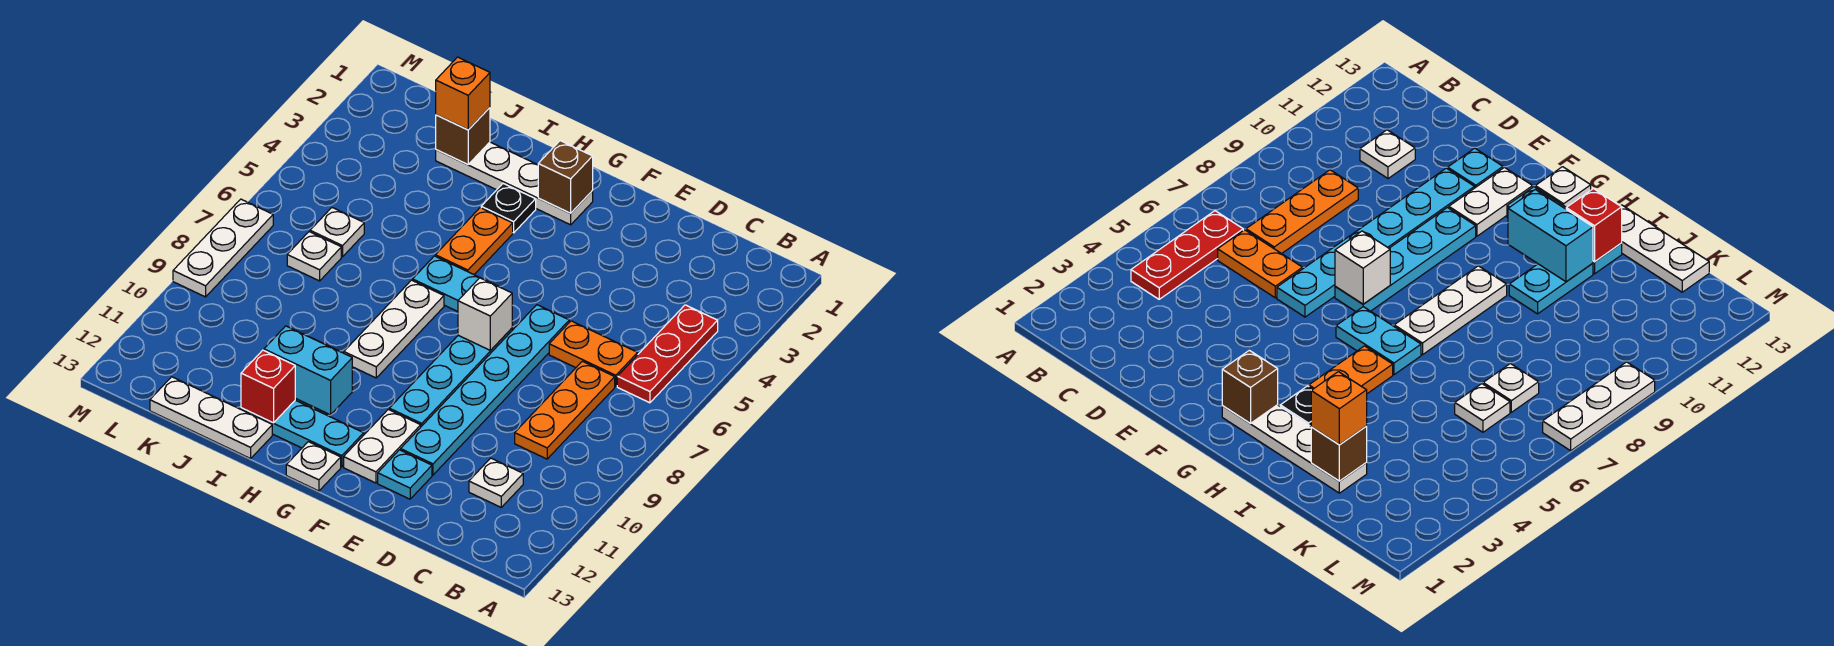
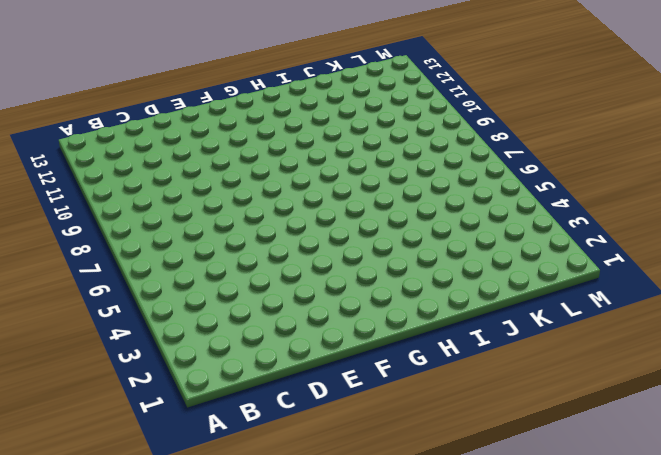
none -> red 1x3 plate [617,305,718,403]
none -> orange 1x2 plate [549,321,638,387]
none -> orange 1x3 plate [515,361,615,459]

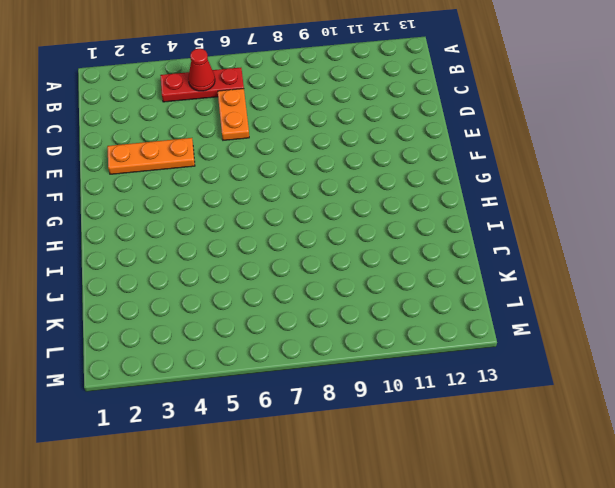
red 1x1 cone [188,49,215,91] -> none
orange 1x3 plate [107,138,195,174] -> orange 1x3 plate moved to [515,361,615,459]
none -> white 1x1 plate [469,458,523,507]
none -> cyan 1x6 plate [401,305,569,475]
none -> cyan 1x1 plate [378,450,432,499]

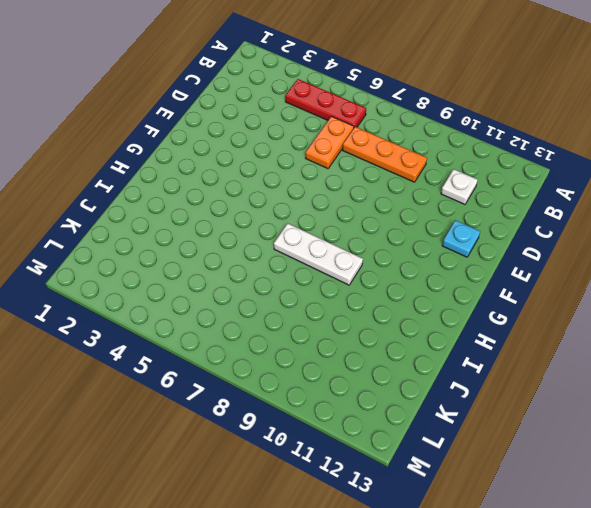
none -> cyan 1x6 plate [401,305,569,475]
none -> cyan 1x4 plate [389,328,512,426]
none -> white 1x2 plate [344,409,421,483]

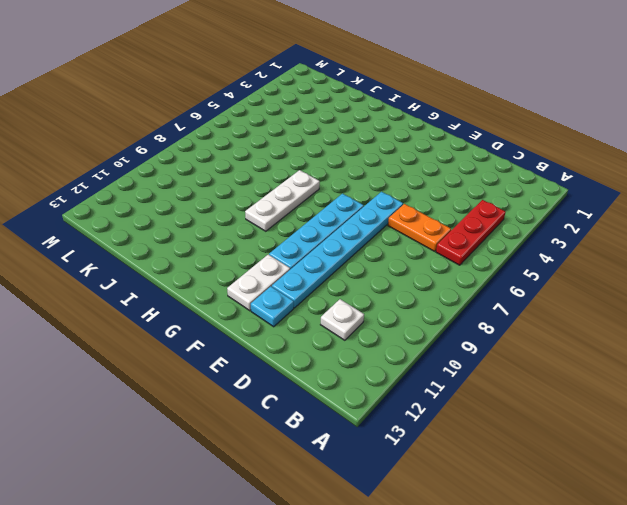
none -> orange 1x3 plate [515,361,615,459]
none -> white 1x4 plate [436,142,593,225]
none -> cyan 1x2 plate [413,256,480,312]

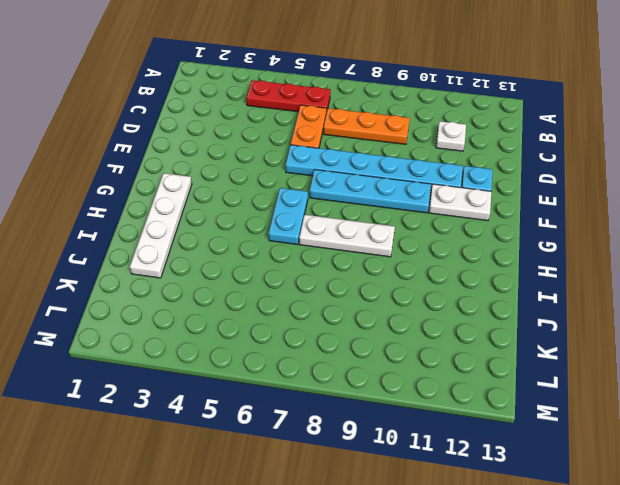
none -> cyan 1x3 plate [241,400,364,467]
none -> white 1x1 plate [286,442,341,491]
none -> black 1x1 plate [481,184,536,233]

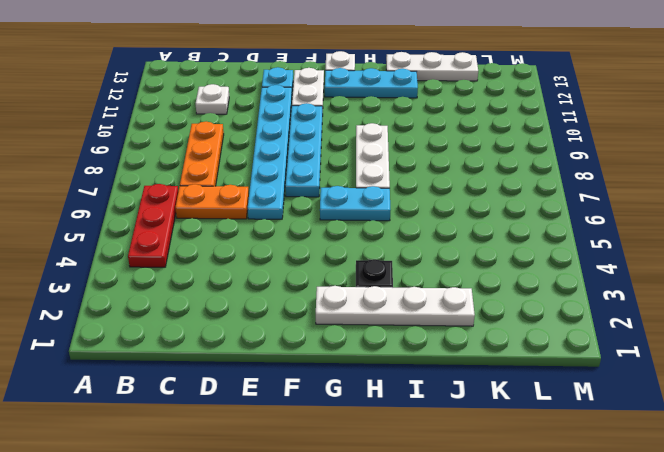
none -> orange 1x2 plate [435,208,513,274]
none -> cyan 1x2 plate [1509,263,1593,314]
none -> white 1x1 plate [310,208,364,257]

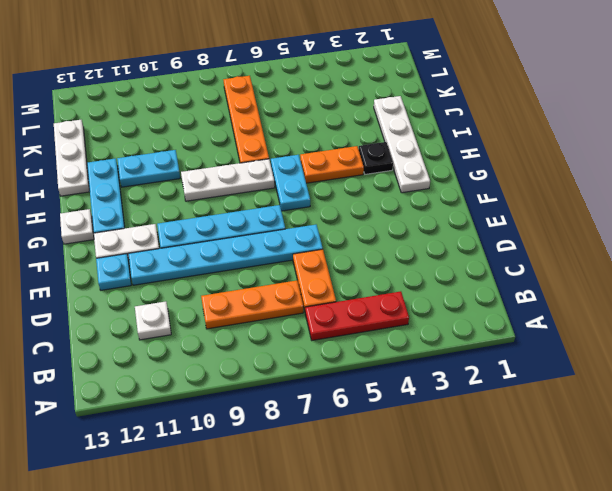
orange 1x4 plate [223,76,269,163] -> white 1x1 plate [287,232,341,281]
none -> white 1x1 plate [310,208,364,257]
none -> white 1x3 plate [173,199,273,297]
none -> white 1x1 brick [458,278,512,350]

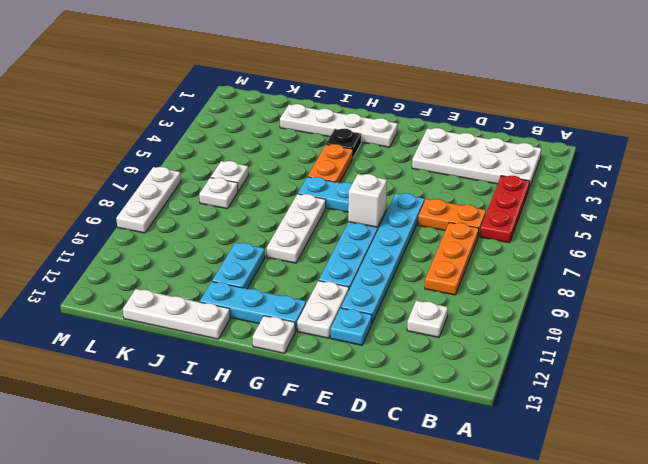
white 2x4 plate [412,128,541,188] -> none
none -> brown 1x1 brick [538,141,593,213]
none -> cyan 1x2 brick [264,326,352,415]
none -> red 1x1 brick [241,350,295,423]

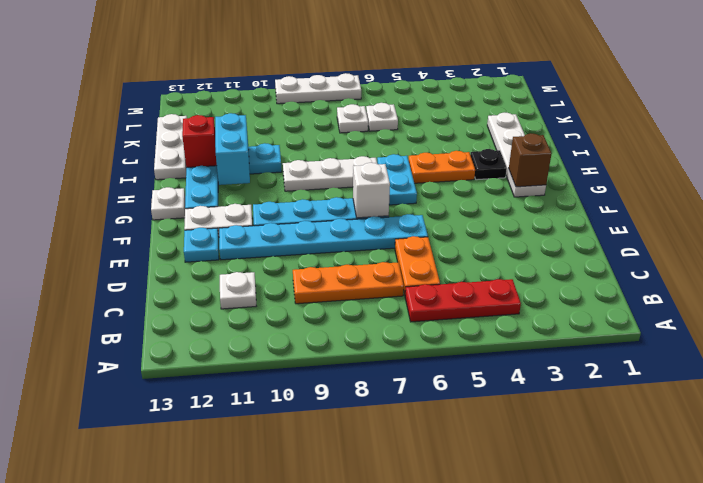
none -> brown 1x1 brick [436,108,490,165]
none -> orange 1x1 brick [436,57,490,130]

